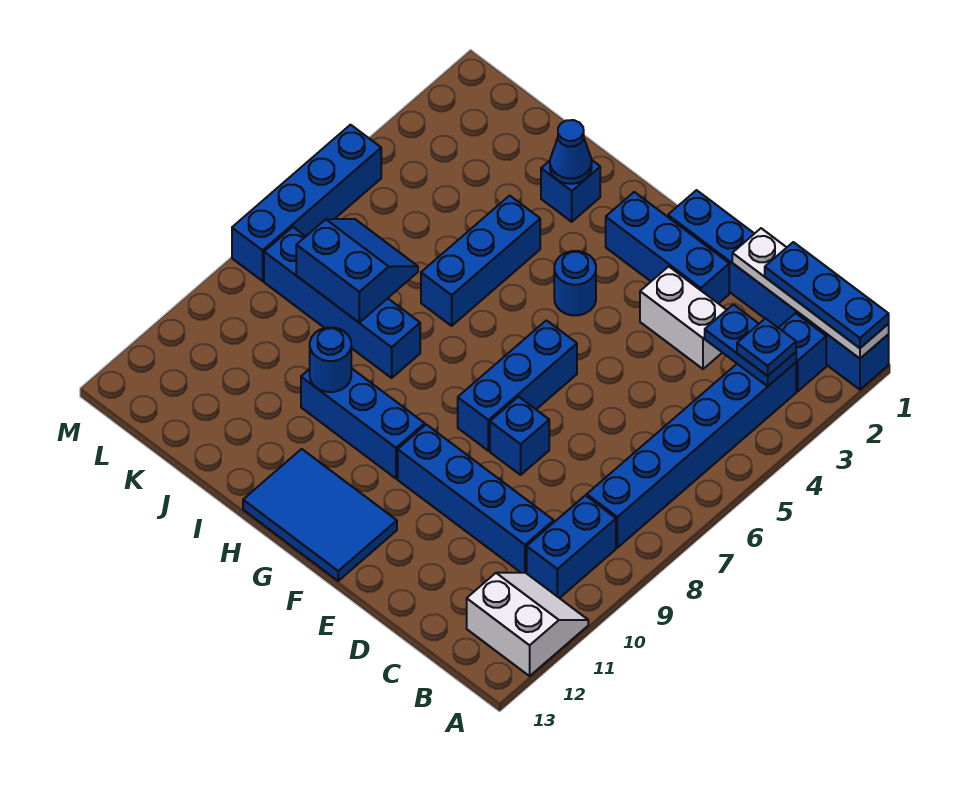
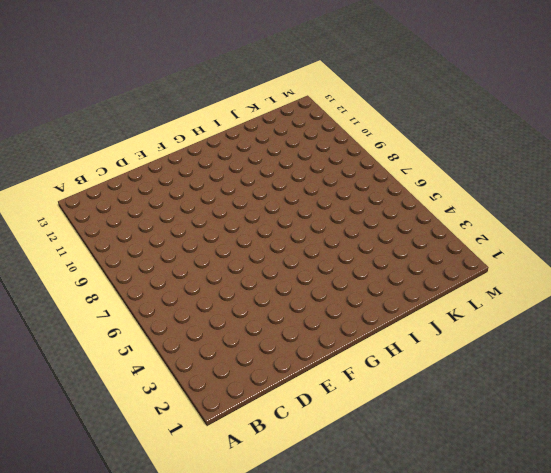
none -> blue 1x6 brick [668,190,889,390]
none -> white 2x2 slope [467,573,588,676]
none -> blue 1x1 brick [779,313,826,391]

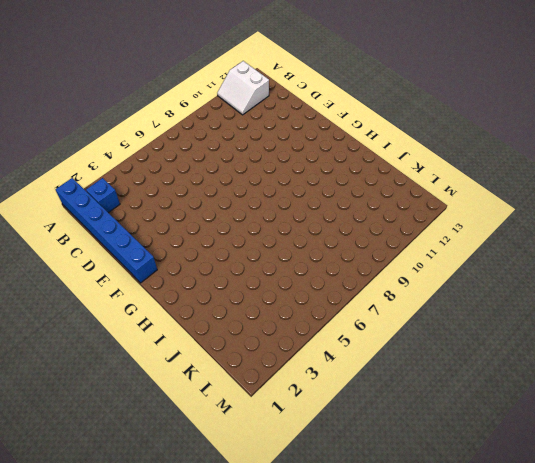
none -> blue 1x6 brick [587,362,796,548]
none -> blue 1x2 brick [527,495,616,598]
none -> blue 1x4 brick [398,425,554,573]

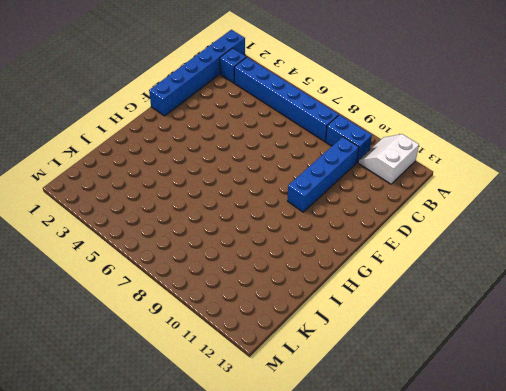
none -> white 1x2 brick [640,266,726,369]
none -> blue 1x3 brick [606,192,729,304]
none -> blue 1x1 brick [490,397,549,475]

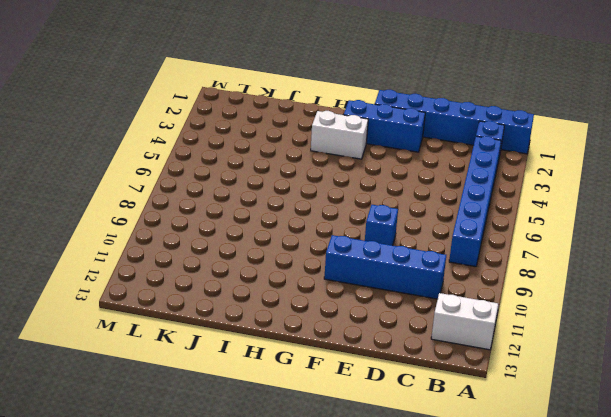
white 1x2 brick [311,111,368,159] -> white 1x2 brick moved to [640,266,726,369]
none -> blue 1x2 brick [527,495,616,598]
none -> blue 1x3 brick [458,320,577,451]
none -> blue 2x3 tile [243,449,397,581]

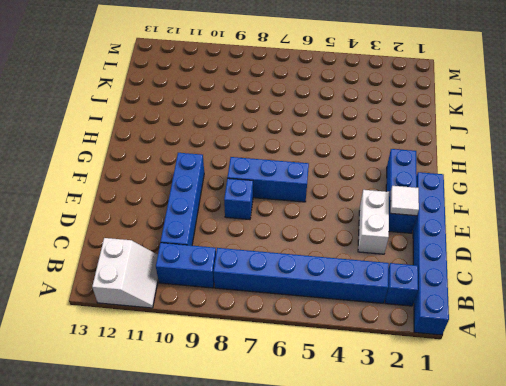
white 1x1 tile [390,186,419,216] -> none
none -> blue 2x3 tile [243,449,397,581]
none -> blue 1x1 round brick [554,251,596,315]
none -> blue 1x3 brick [301,368,425,479]

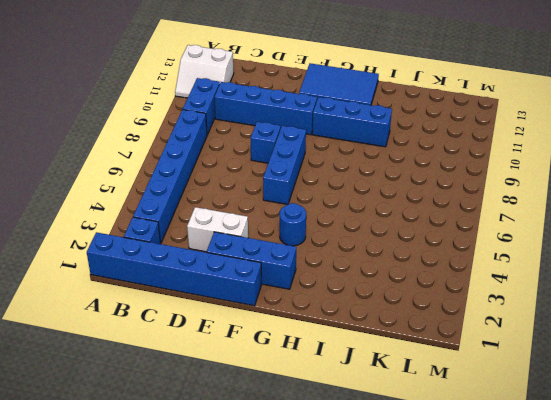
none -> blue 1x1 brick [541,160,600,222]
none -> blue 1x3 brick [421,196,540,326]
none -> blue 1x4 brick [264,227,420,378]

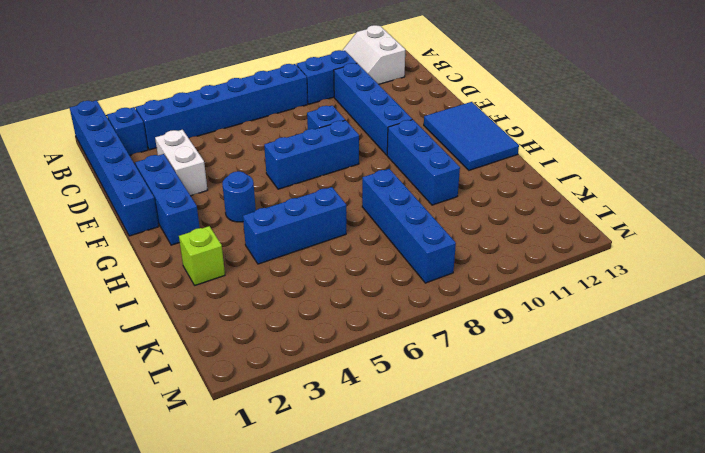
lime 1x1 brick [179,226,225,285] -> blue 1x1 brick [541,160,600,222]
none -> blue 1x4 brick [232,125,381,281]
none -> white 1x4 plate [732,228,889,358]
none -> blue 1x2 plate [705,305,796,386]

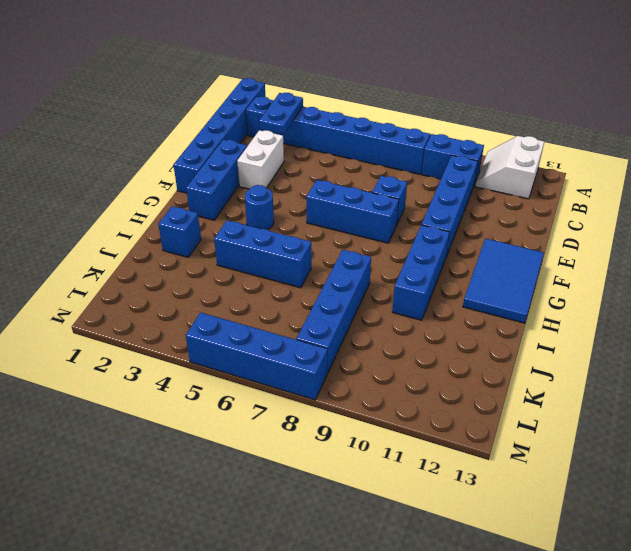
none -> white 1x4 plate [732,228,889,358]
none -> blue 1x1 cone [550,120,592,184]
none -> blue 1x1 round brick [310,328,351,392]

